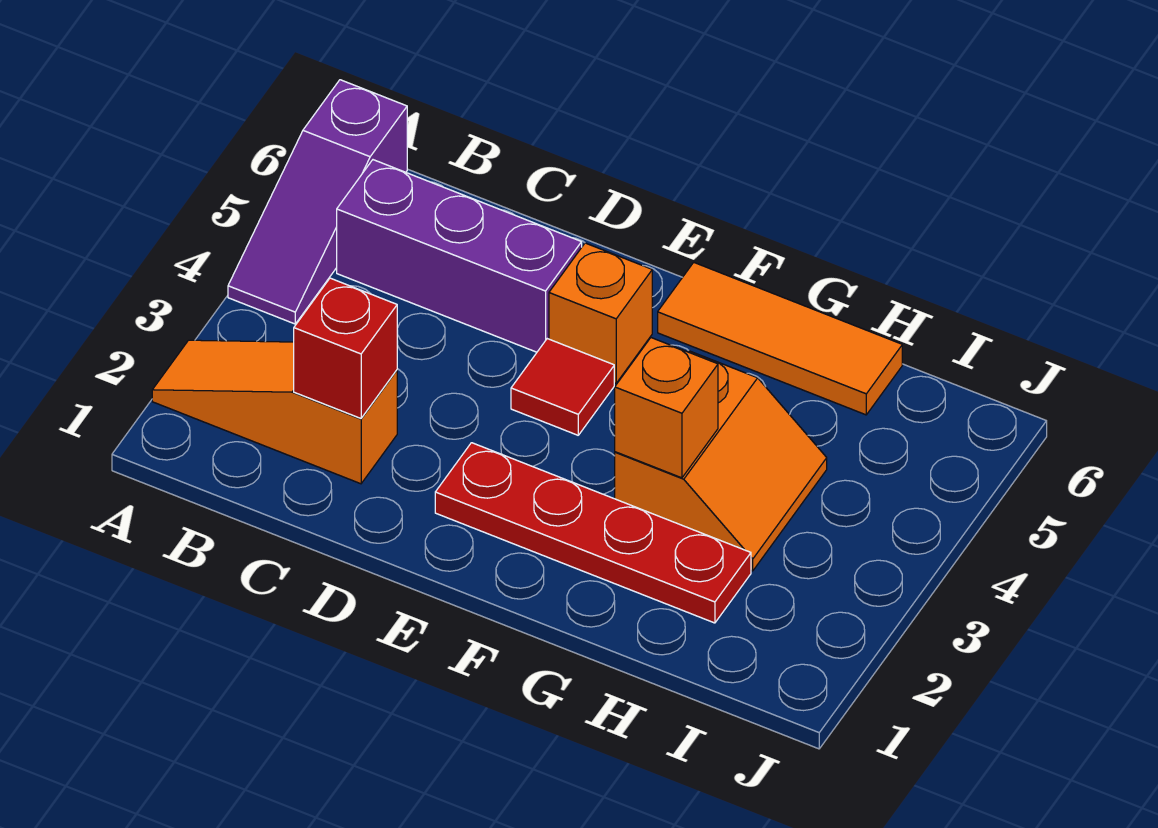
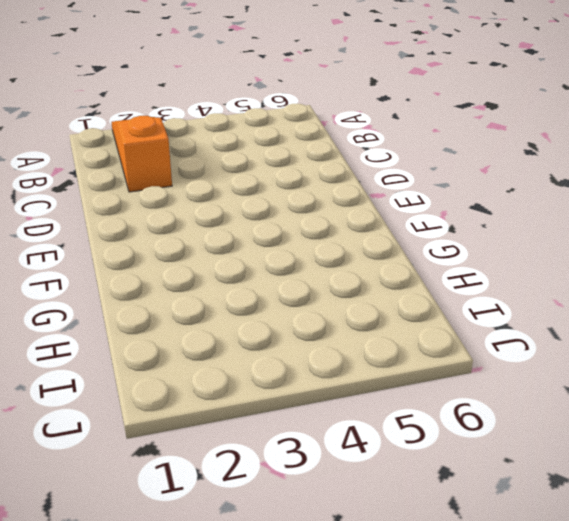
none -> purple 1x3 slope [228,80,407,324]
none -> purple 1x3 brick [337,160,582,352]

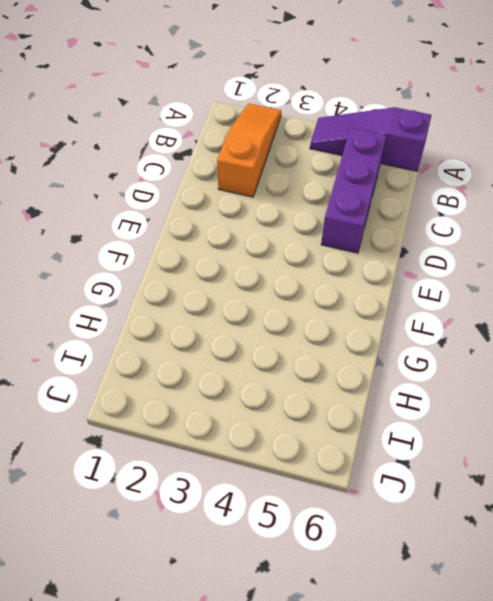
none -> red 1x4 plate [435,443,751,623]
none -> red 1x1 tile [511,339,614,435]

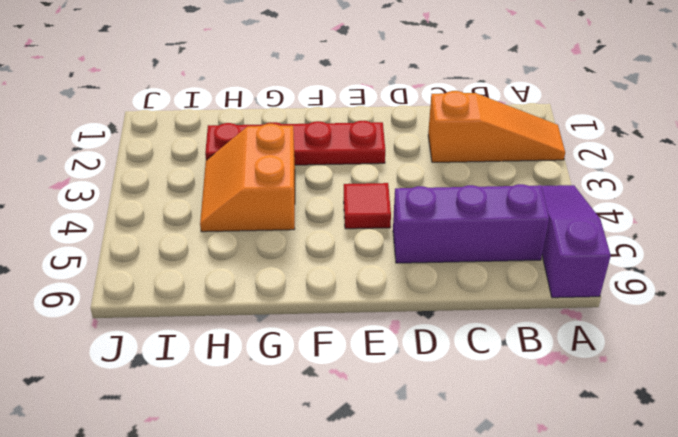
none -> orange 1x1 brick [549,243,652,383]
none -> orange 1x3 tile [658,263,902,415]

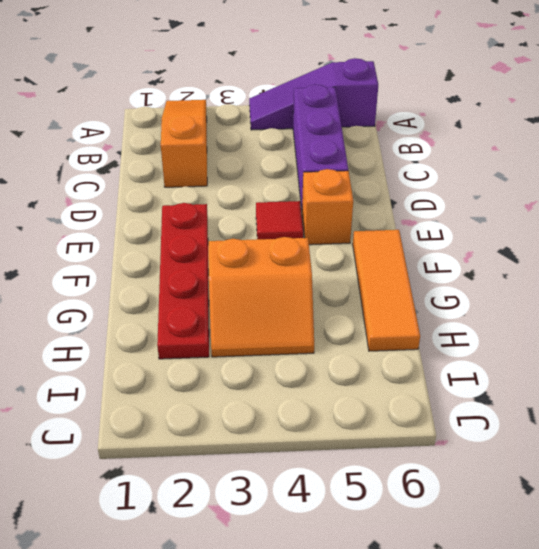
none -> red 1x1 brick [294,278,397,418]
none -> orange 1x1 brick [615,338,718,478]

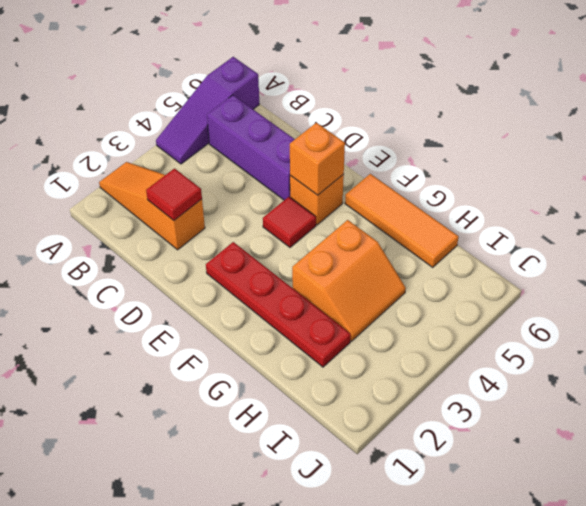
red 1x1 tile [146,169,202,220] -> red 1x1 brick [294,278,397,418]
orange 1x1 brick [290,123,345,195] -> orange 1x1 brick moved to [615,338,718,478]

